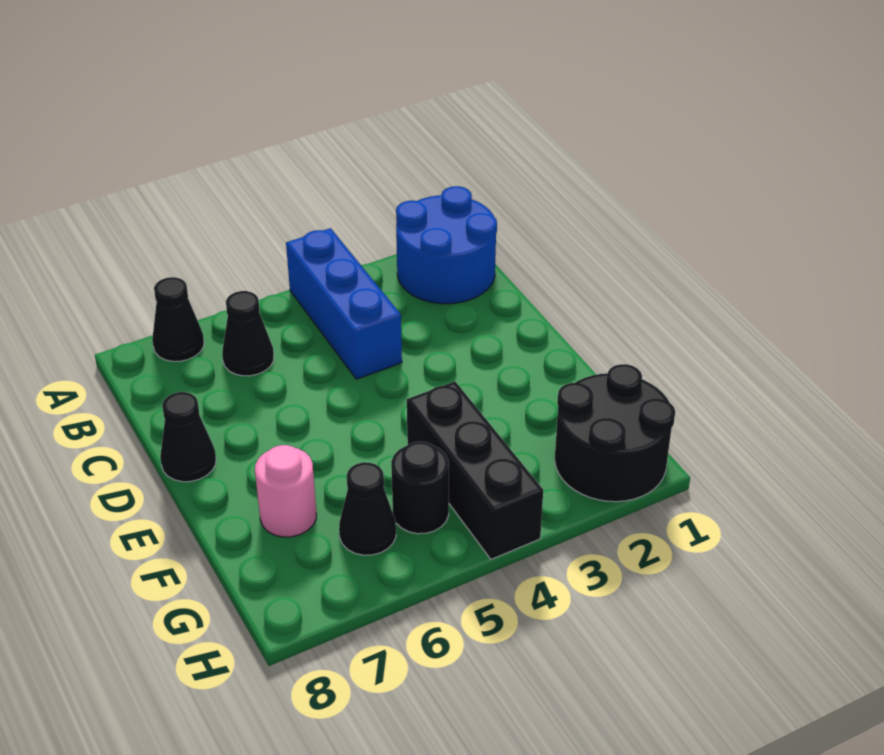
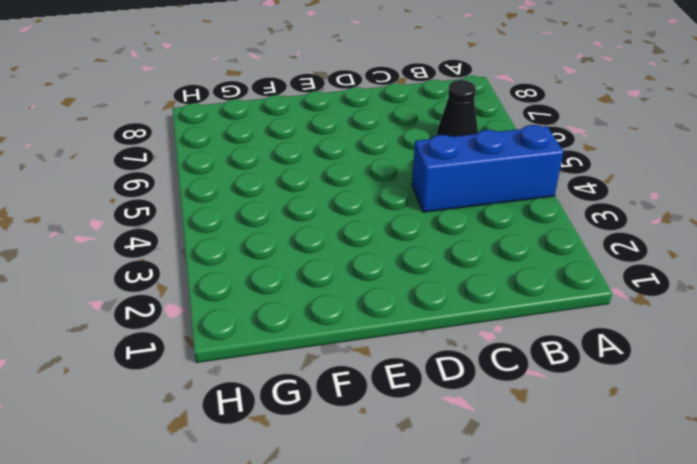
none -> blue 2x2 round brick [396,186,497,304]
none -> black 1x1 cone [152,277,204,361]

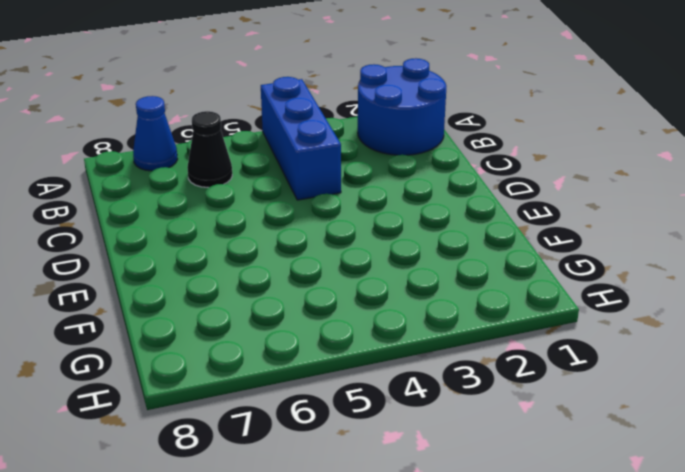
blue 1x1 cone [133,96,178,171] -> black 1x1 cone [152,277,204,361]
none -> black 1x1 cone [160,392,216,482]
none -> black 1x3 brick [407,381,543,559]

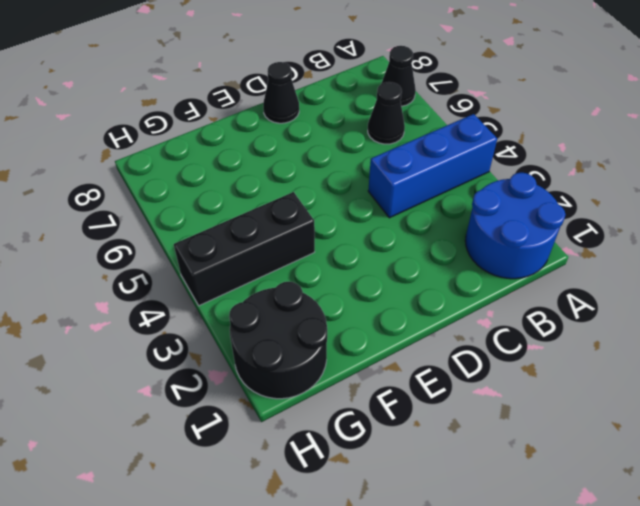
none -> pink 1x1 round brick [255,445,316,537]
none -> black 1x1 round brick [391,442,449,534]

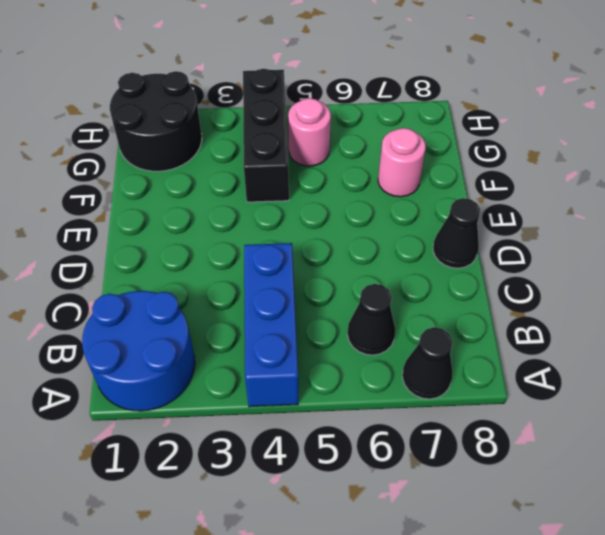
pink 1x1 round brick [288,98,331,166] -> black 1x1 round brick [391,442,449,534]
none -> black 1x1 cone [339,462,396,555]

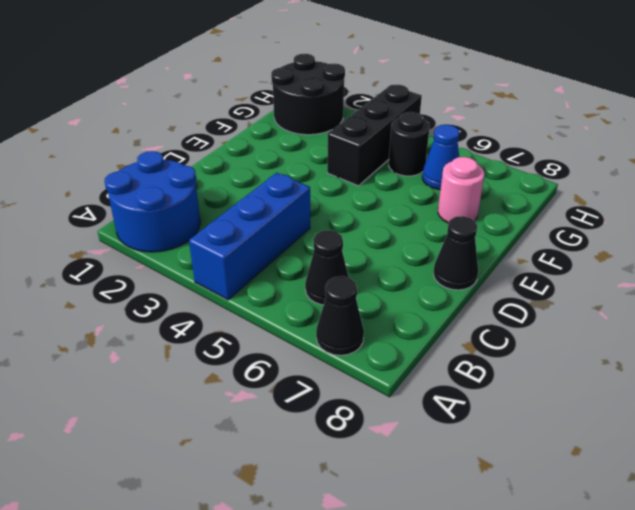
blue 1x1 cone [422,125,459,189] -> black 1x1 cone [339,462,396,555]

